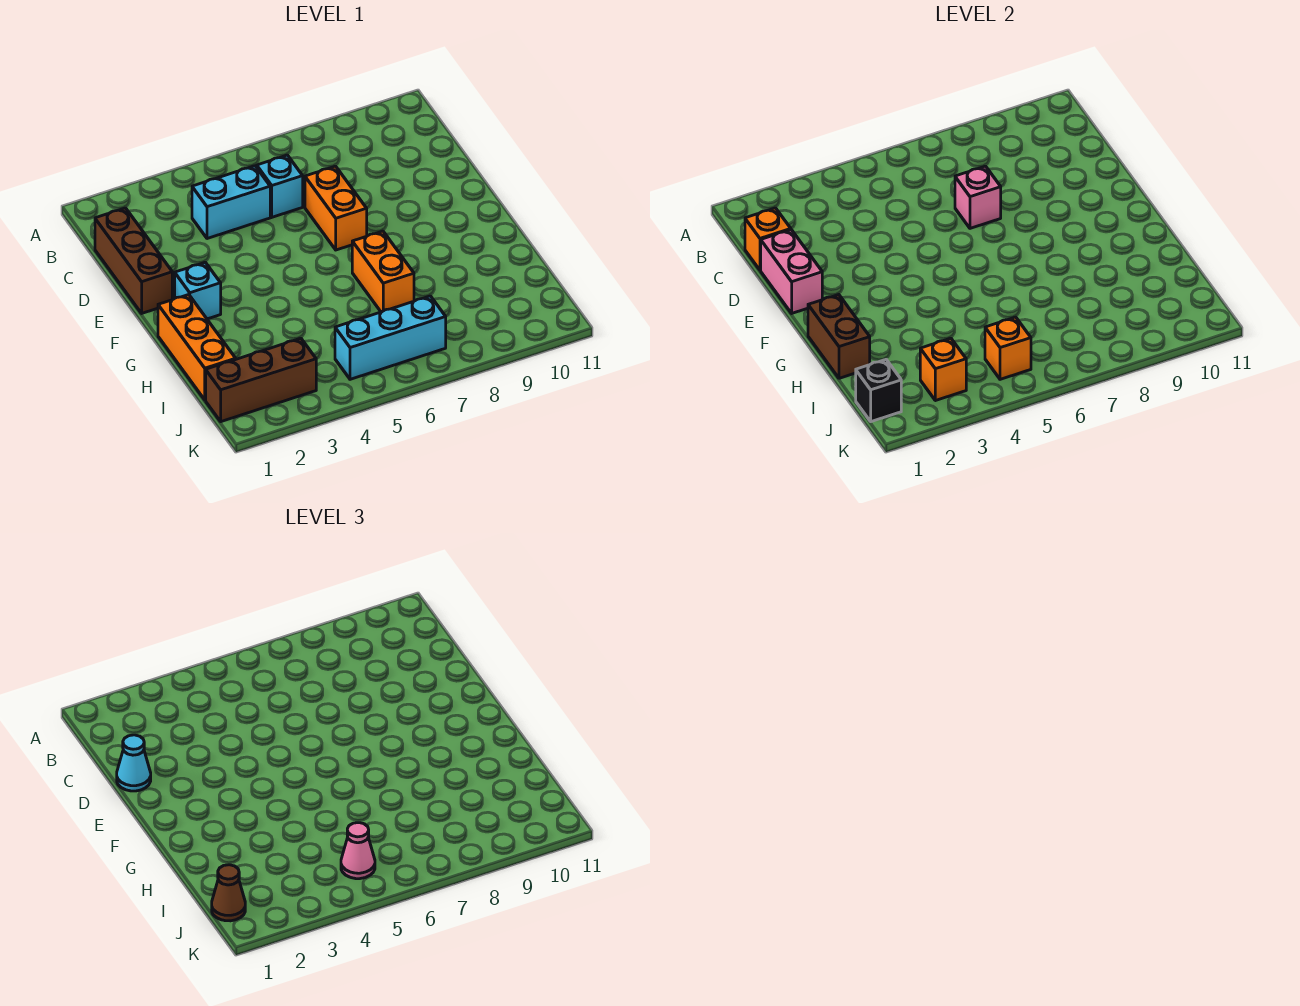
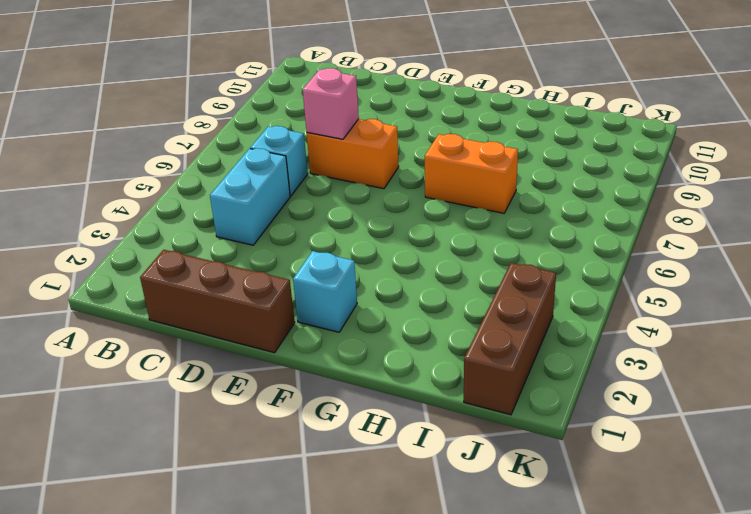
none -> orange 1x3 brick [158,295,236,400]
none -> cyan 1x3 brick [335,296,446,379]
none -> orange 1x1 brick [745,208,791,270]

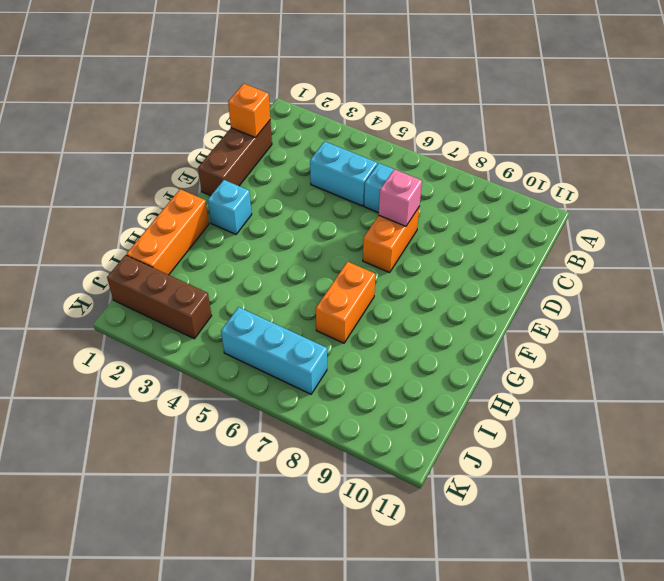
none -> pink 1x2 brick [761,230,822,313]
none -> brown 1x2 brick [808,295,870,378]
none -> black 1x1 brick [856,360,901,422]

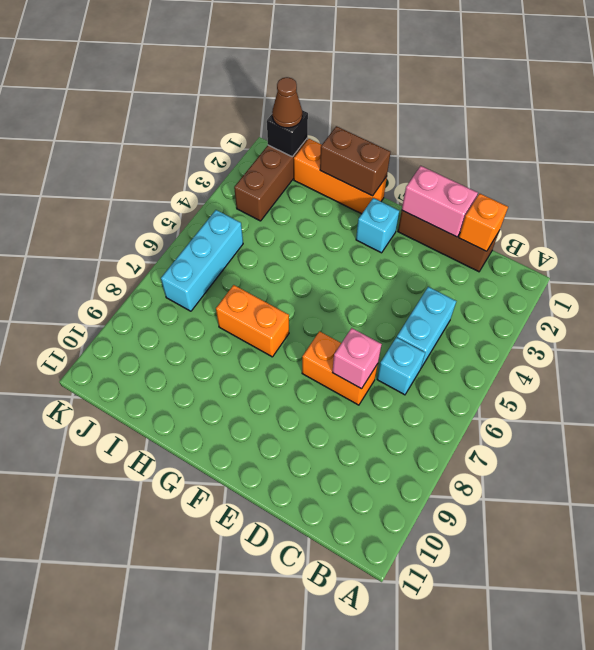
none -> orange 1x1 brick [920,338,966,401]
none -> orange 1x1 brick [985,317,1031,379]
none -> cyan 1x1 cone [117,735,151,791]

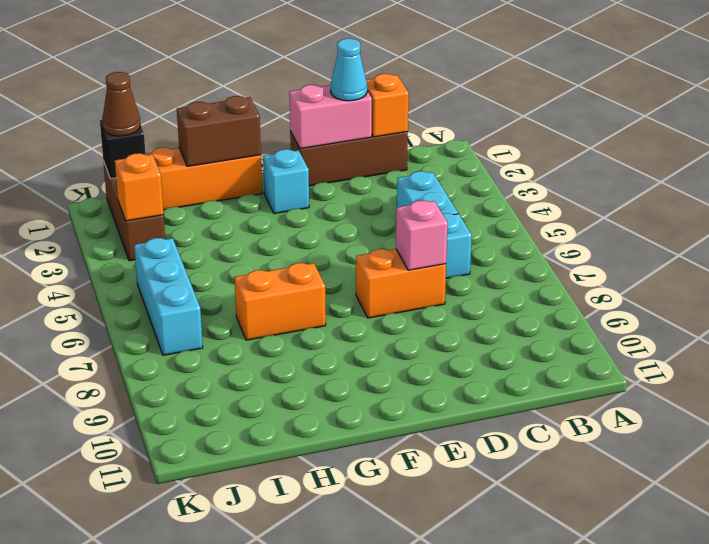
none -> orange 1x1 brick [985,317,1031,379]
none -> pink 1x1 cone [341,823,375,879]

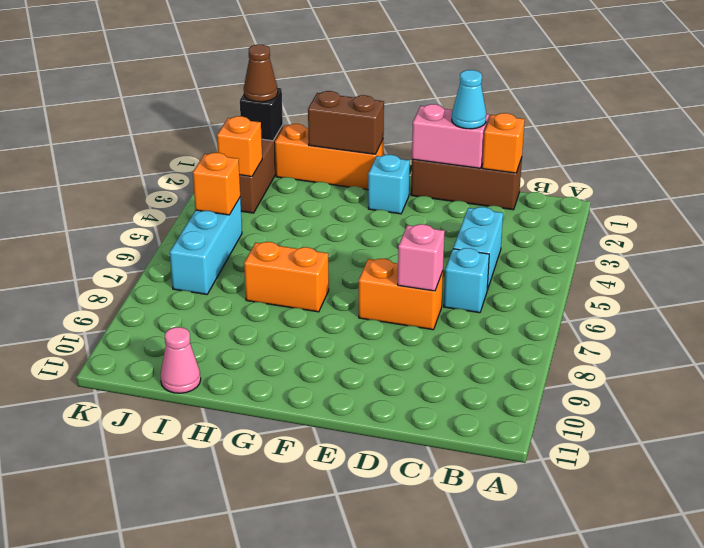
pink 1x1 cone [161,327,201,393] -> pink 1x1 cone moved to [341,823,375,879]

